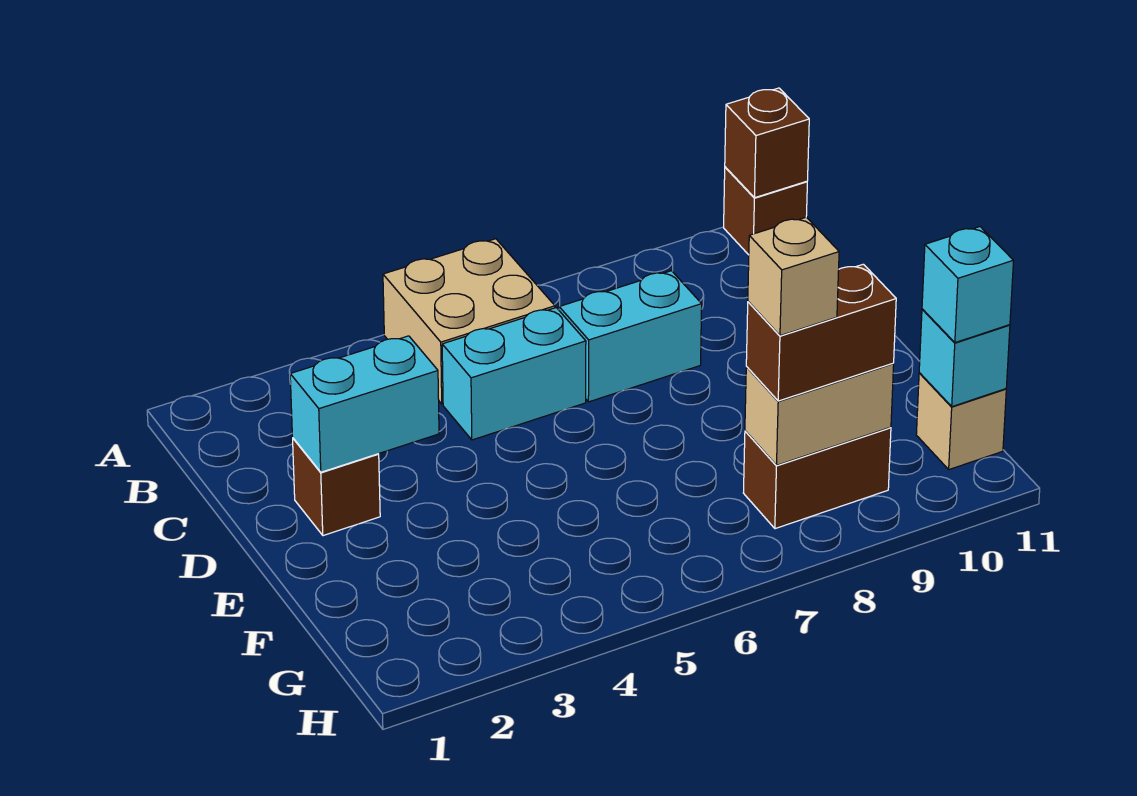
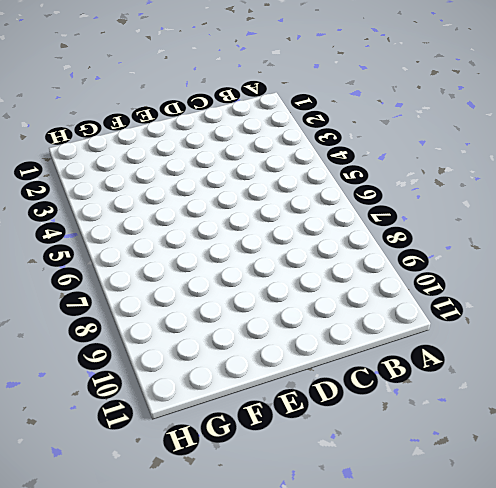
none -> tan 2x2 brick [383,239,555,404]
none -> brown 1x1 brick [724,167,807,255]
none -> cyan 1x2 brick [442,308,586,440]

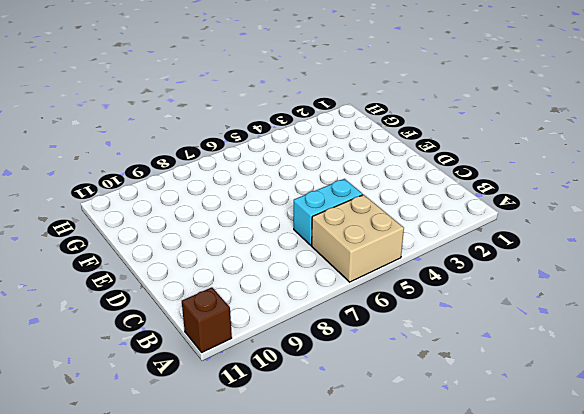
none -> cyan 1x2 brick [559,271,702,402]
none -> brown 1x1 brick [293,438,380,536]
none -> brown 1x2 brick [743,427,891,529]

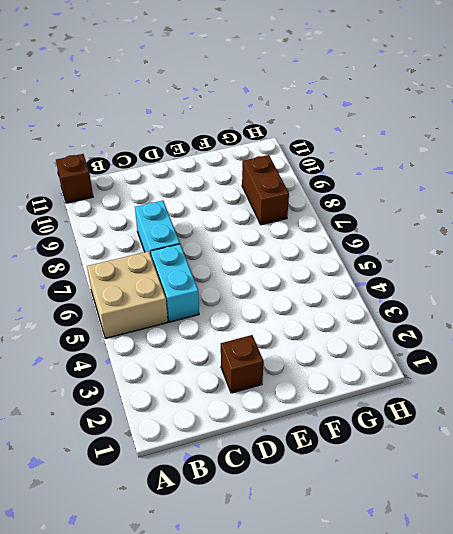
none -> tan 1x1 brick [916,373,1006,469]
none -> brown 1x1 brick [725,88,809,198]
none -> cyan 1x2 brick [290,336,439,472]

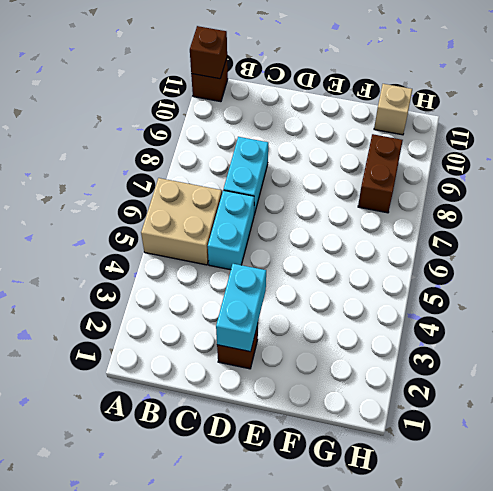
none -> tan 1x2 brick [745,363,894,465]
none -> cyan 1x1 brick [919,309,1010,407]
none -> brown 1x2 brick [746,264,896,401]

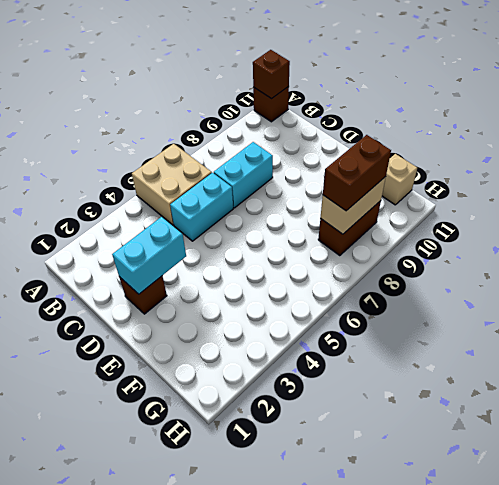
none -> cyan 1x1 brick [919,309,1010,407]
none -> cyan 1x1 brick [922,227,1014,343]
none -> tan 1x1 brick [748,217,839,336]

